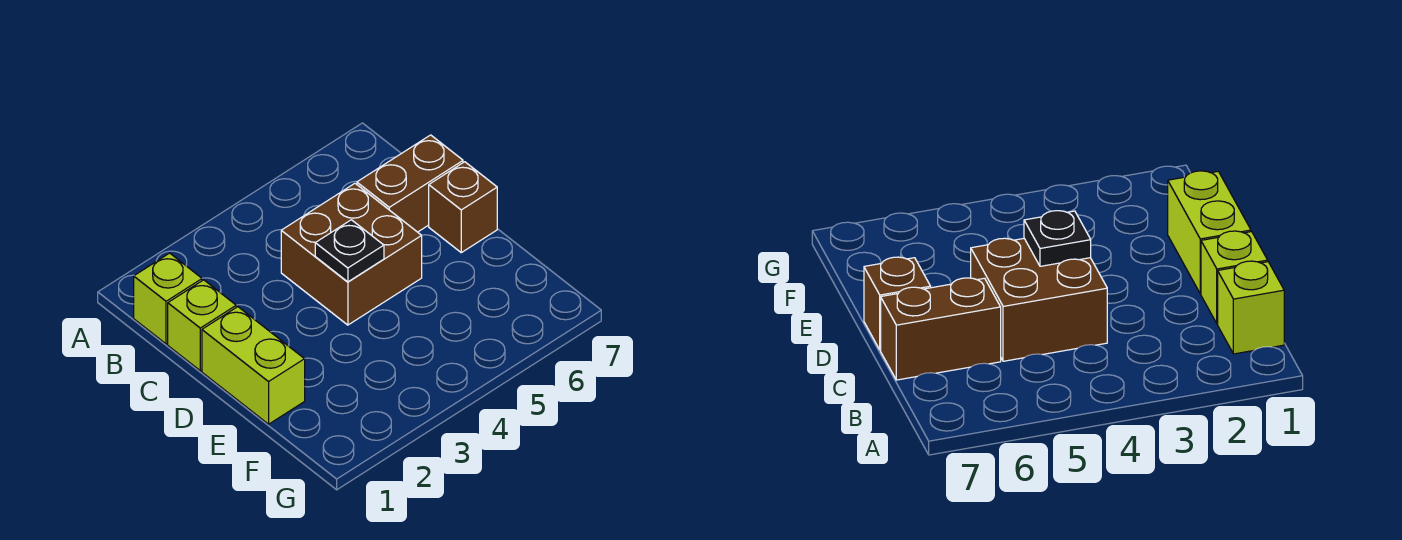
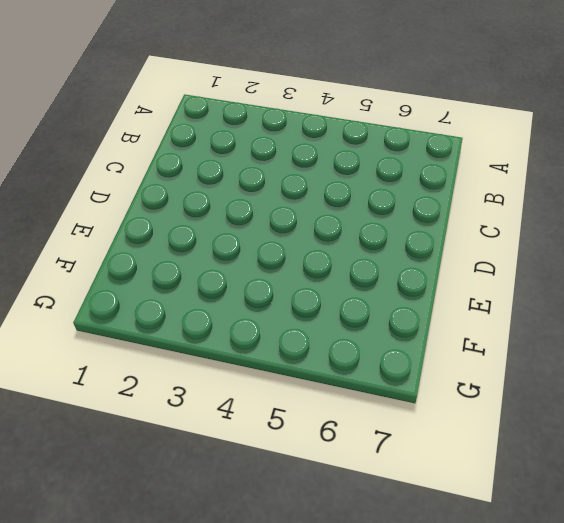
none -> lime 1x1 brick [134,253,202,344]
none -> lime 1x1 brick [168,280,236,371]

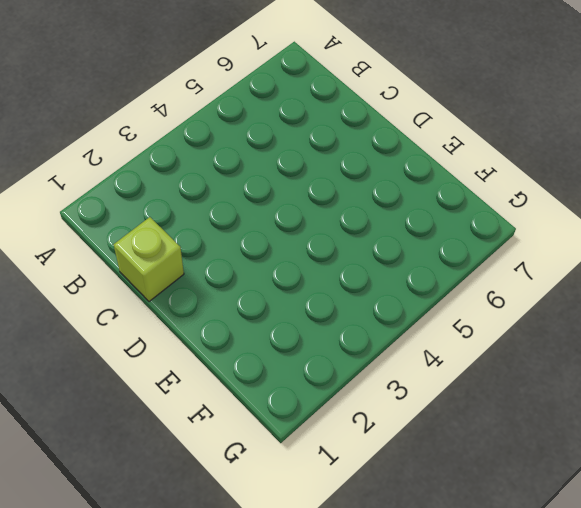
none -> lime 1x1 brick [134,253,202,344]
none -> brown 2x2 brick [281,184,422,325]

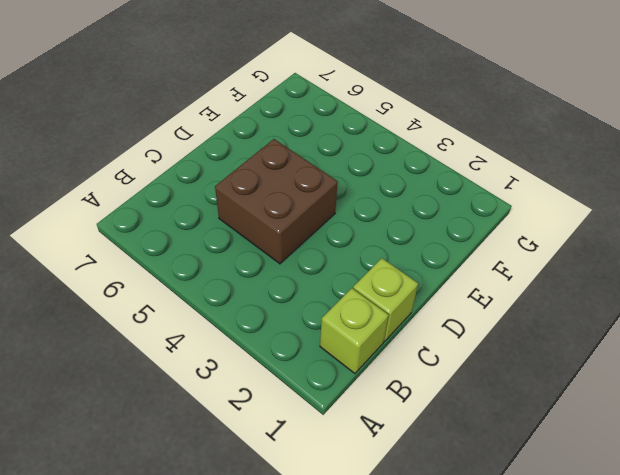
none -> brown 1x2 brick [357,135,463,232]
none -> lime 1x2 brick [202,307,305,424]

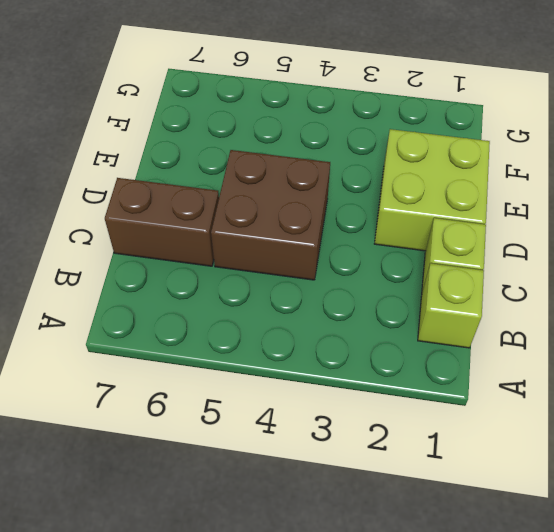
lime 2x2 brick [374,129,490,251] -> lime 1x2 brick [202,307,305,424]
none -> brown 1x1 brick [429,162,497,253]
none -> black 1x1 plate [315,220,384,282]

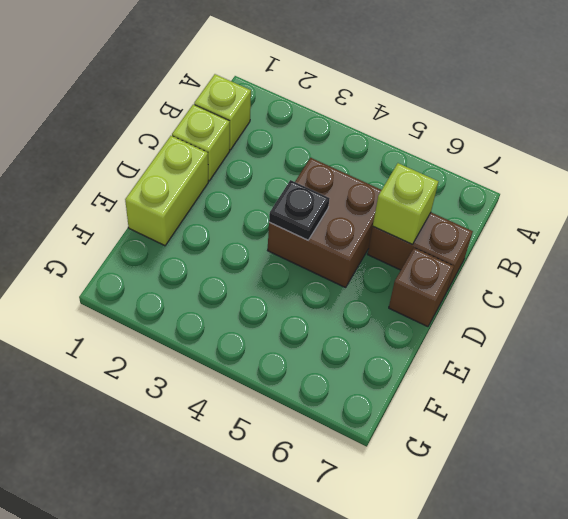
lime 1x1 brick [373,163,439,244] -> none

